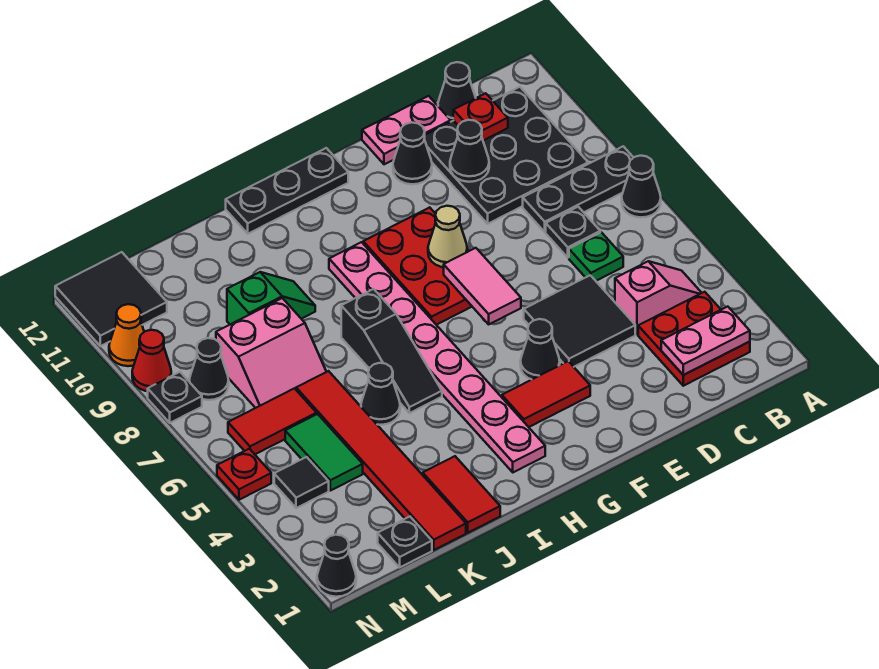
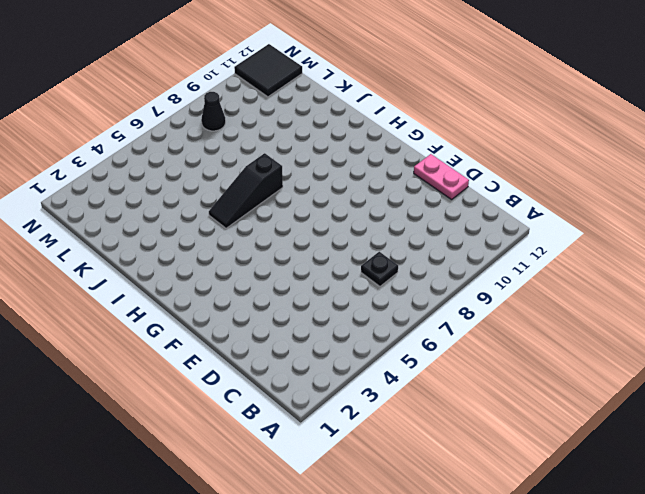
none -> black 1x1 cone [622,156,661,217]
none -> black 1x3 plate [523,146,634,232]
none -> red 2x2 plate [638,292,750,386]
none -> pink 1x2 slope [615,261,701,335]

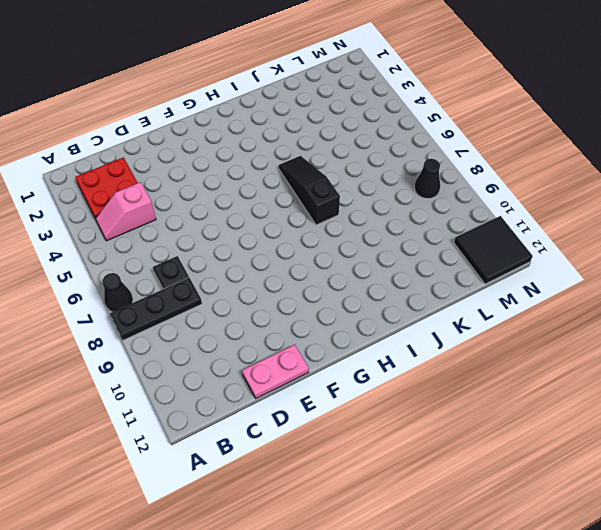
none -> black 3x3 plate [424,87,588,224]
none -> green 1x1 plate [569,232,623,281]
none -> black 1x1 cone [438,62,476,122]
none -> black 2x2 tile [524,275,635,367]

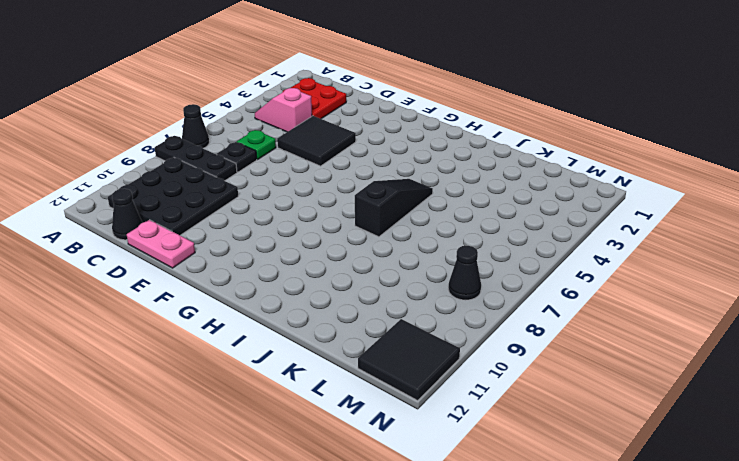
none -> black 1x1 cone [393,122,432,184]
none -> red 1x2 tile [502,361,590,427]
none -> black 1x1 cone [520,319,560,380]
none -> red 2x3 plate [363,207,472,325]

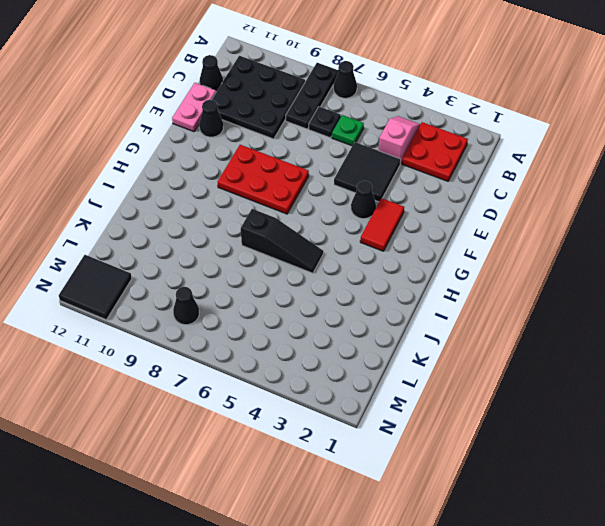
none -> black 1x3 plate [226,148,348,234]
none -> pink 1x8 plate [329,242,545,472]
none -> red 1x2 tile [423,456,500,533]
none -> black 1x1 cone [361,363,400,425]

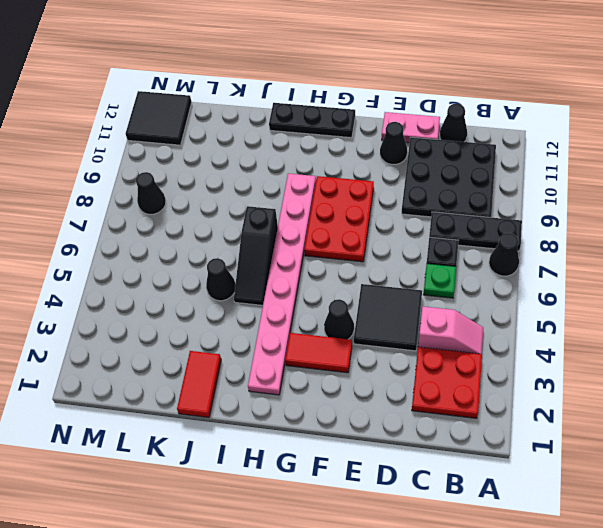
none -> green 1x2 slope [227,272,315,324]
none -> red 1x6 tile [296,371,466,550]
none -> pink 2x2 slope [216,298,326,408]
none -> black 1x1 plate [378,517,432,567]

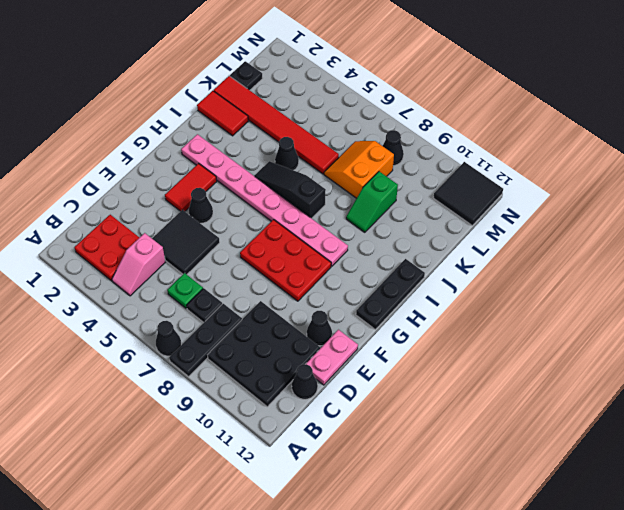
orange 2x2 slope [324,141,394,198] -> pink 2x2 slope [216,298,326,408]
none -> green 1x2 tile [285,414,363,491]
none -> red 1x2 tile [228,388,317,454]
none -> black 1x1 tile [274,457,329,508]
none -> black 1x1 cone [317,535,356,597]

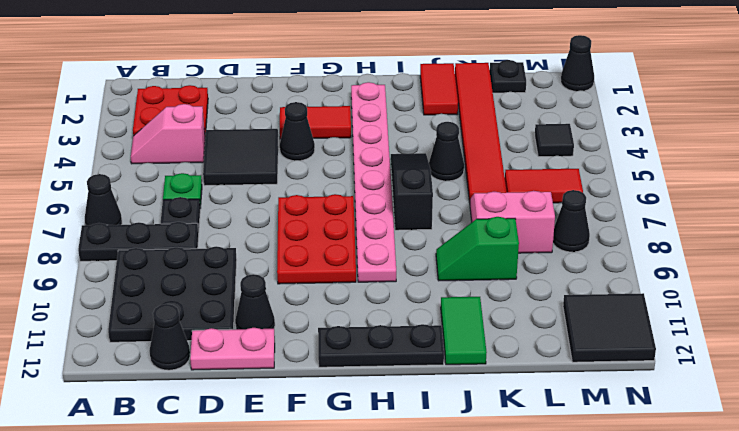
green 1x2 tile [441,297,487,365] -> green 1x2 tile moved to [285,414,363,491]
none -> red 1x1 plate [217,449,271,500]
none -> black 1x1 plate [148,372,202,423]
none -> red 1x1 cone [132,330,171,391]
none -> orange 1x1 cone [109,304,144,366]

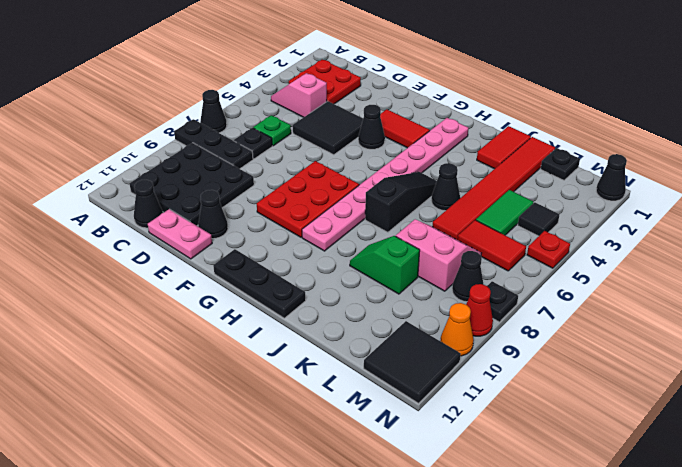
none -> pink 1x2 plate [661,307,750,375]
none -> red 1x1 plate [453,93,508,141]
none -> black 1x1 cone [450,120,489,182]
none -> pink 1x2 tile [444,248,521,324]

